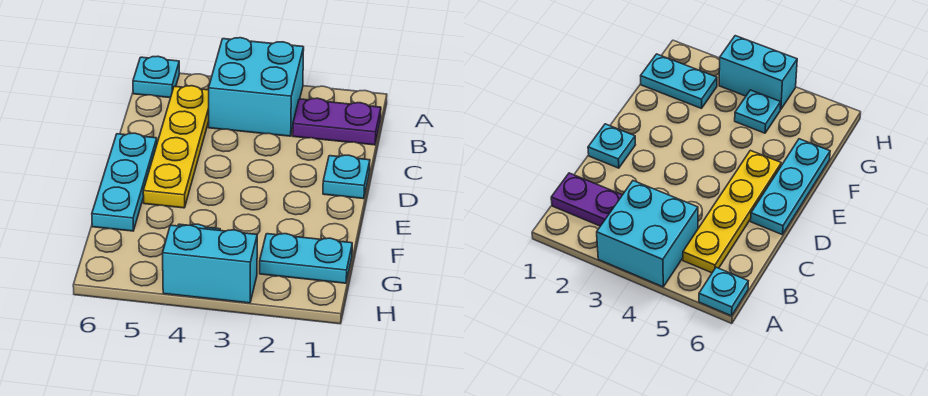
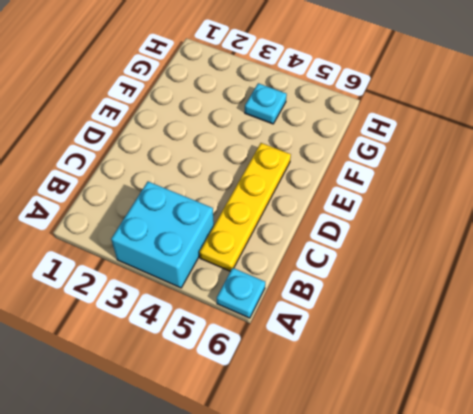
none -> purple 1x2 plate [293,98,381,145]
none -> cyan 1x1 plate [323,155,370,199]

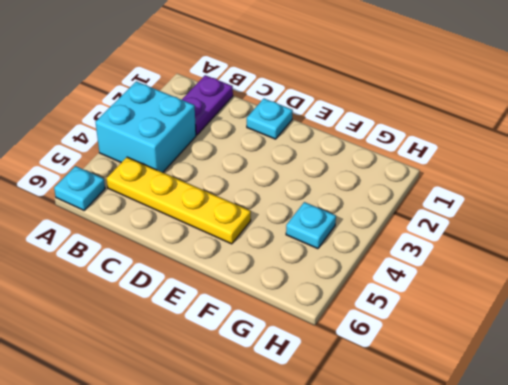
none -> cyan 1x3 plate [92,133,157,231]
none -> cyan 1x2 plate [260,234,352,283]

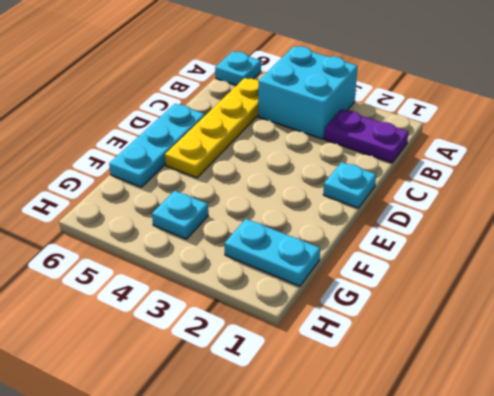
none -> cyan 1x2 brick [163,225,257,303]

